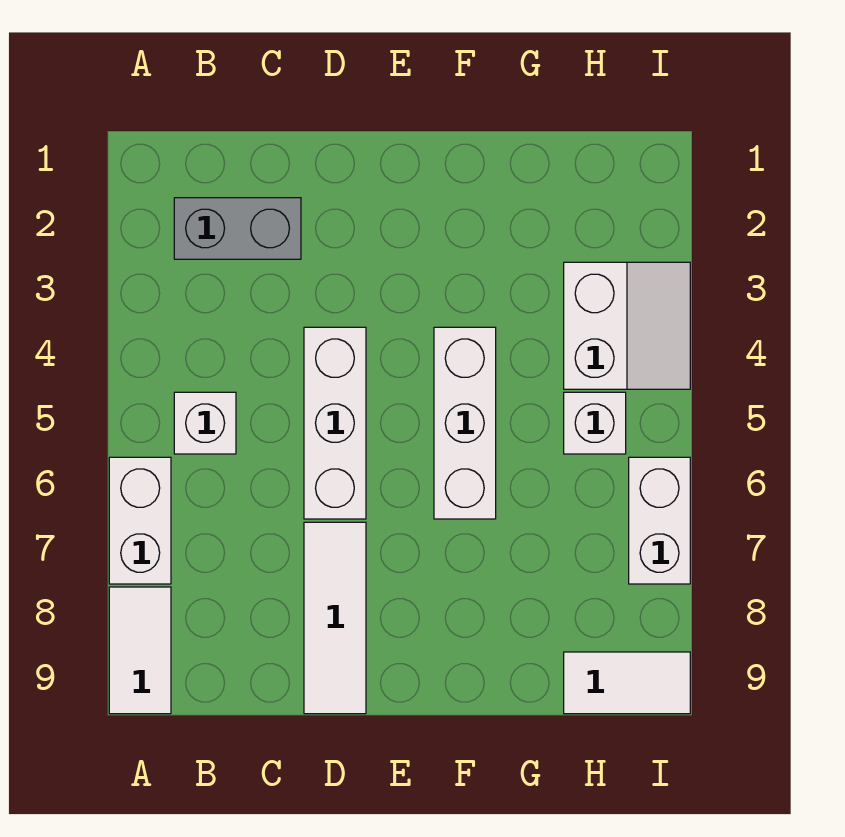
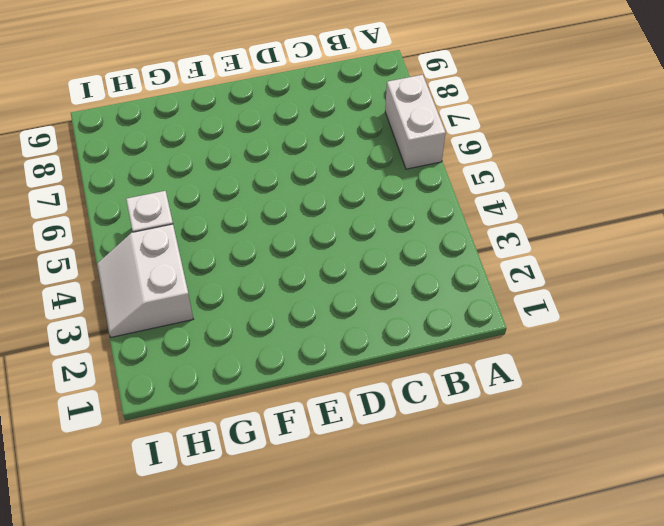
none -> white 1x2 tile [109,587,171,714]
none -> grey 1x2 brick [174,198,301,259]

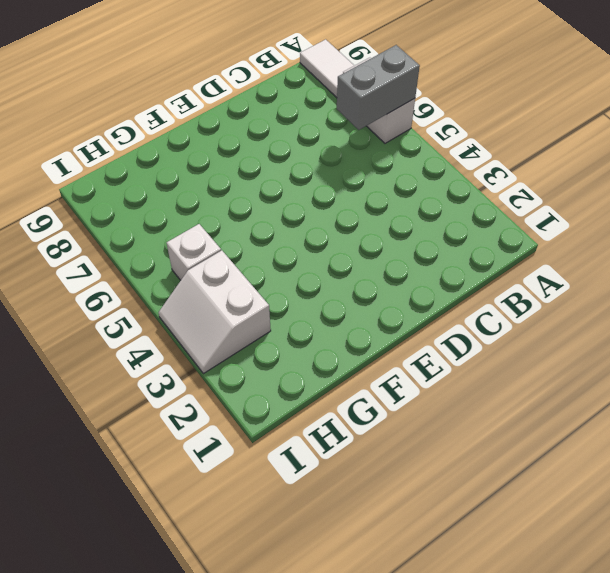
grey 1x2 brick [337,45,420,130] -> grey 1x2 brick moved to [174,198,301,259]
none -> white 1x1 brick [174,392,236,454]
none -> white 1x3 brick [304,327,366,519]

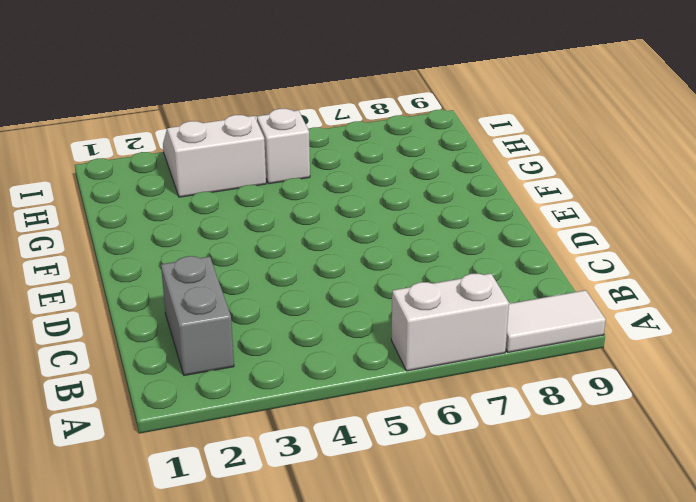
none -> white 1x1 brick [174,392,236,454]
none -> white 1x3 brick [304,327,366,519]

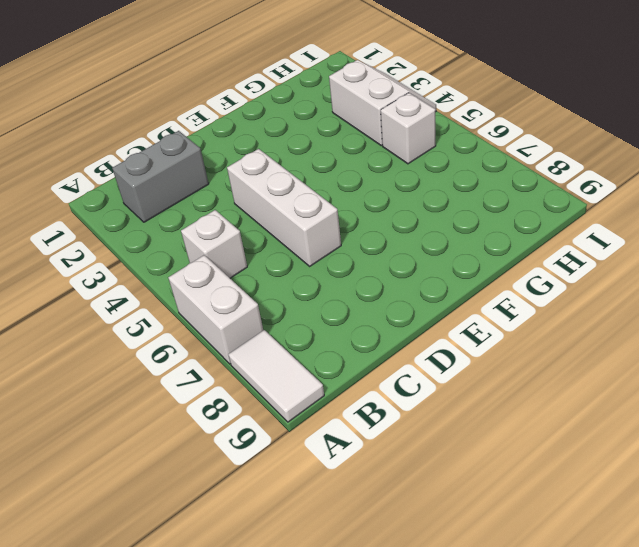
none -> white 1x3 tile [304,522,366,714]
none -> white 1x3 brick [434,327,496,519]

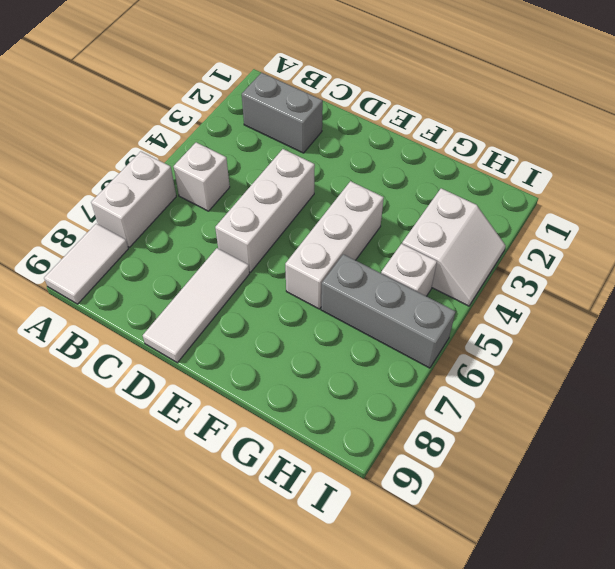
grey 1x3 brick [321,254,456,368] -> white 1x2 brick [629,457,690,584]
none -> white 1x2 tile [564,652,690,714]

